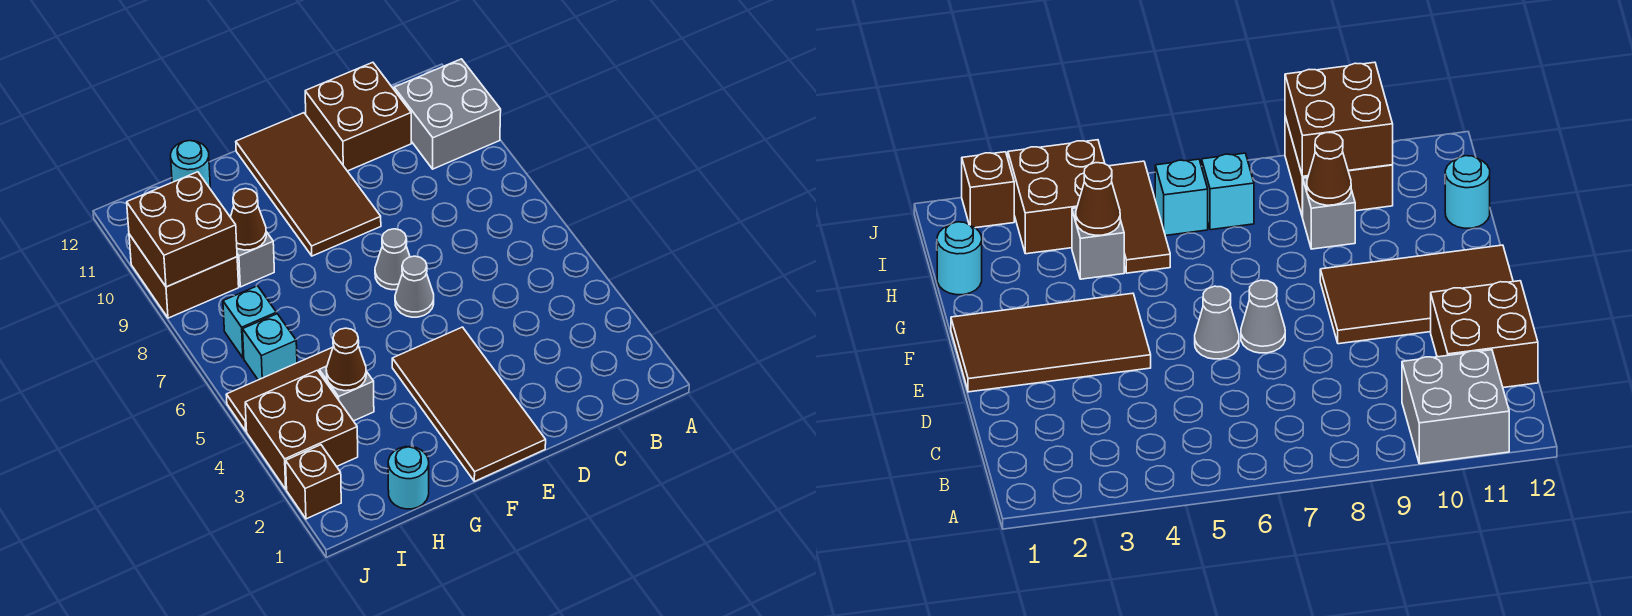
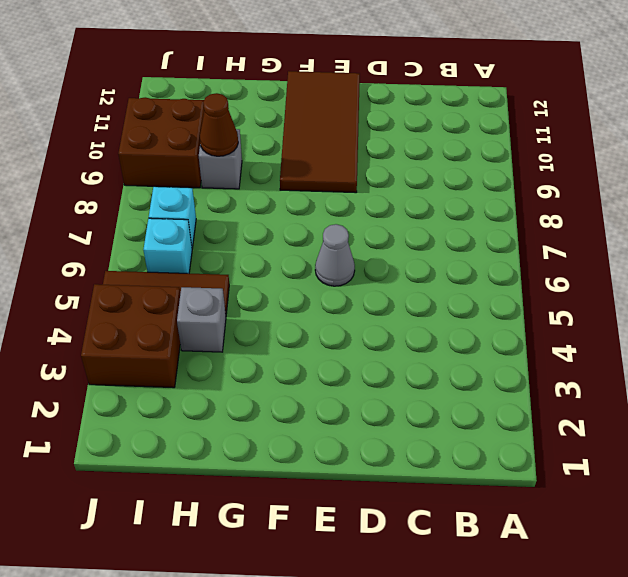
none -> grey 2x2 brick [394,59,501,169]
none -> brown 2x2 brick [305,62,411,171]
none -> brown 2x4 tile [392,327,546,481]

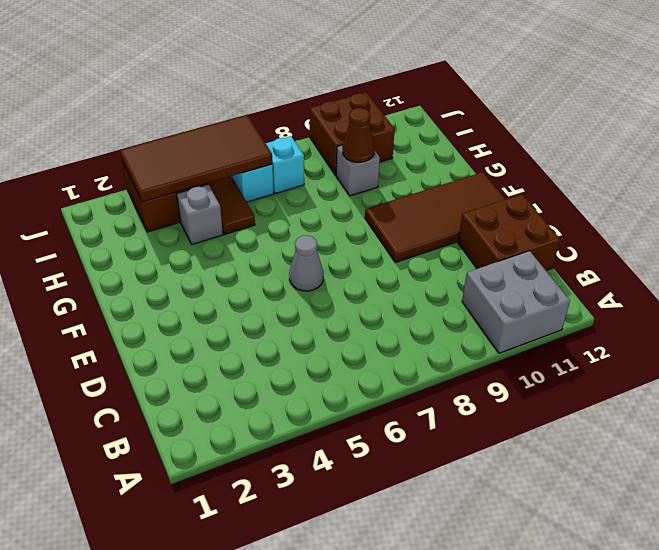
brown 2x4 tile [120,115,272,202] -> brown 2x4 tile moved to [392,327,546,481]
none -> grey 1x1 cone [375,229,410,290]
none -> cyan 1x1 round brick [388,447,429,509]
none -> cyan 1x1 round brick [171,140,210,188]

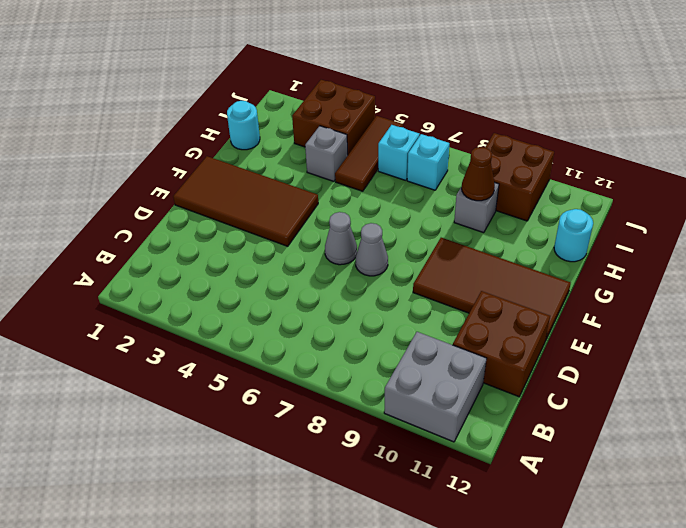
none -> brown 1x1 brick [286,445,341,519]
none -> brown 1x1 cone [326,328,366,391]
none -> brown 2x2 brick [127,172,237,287]

